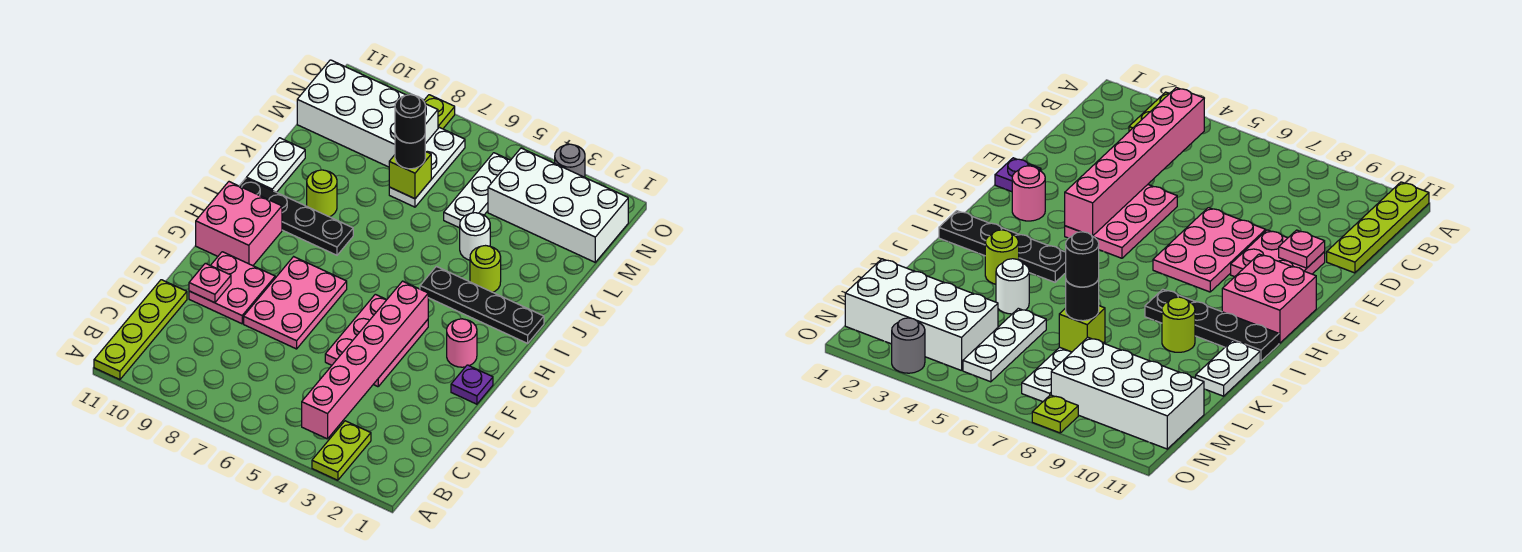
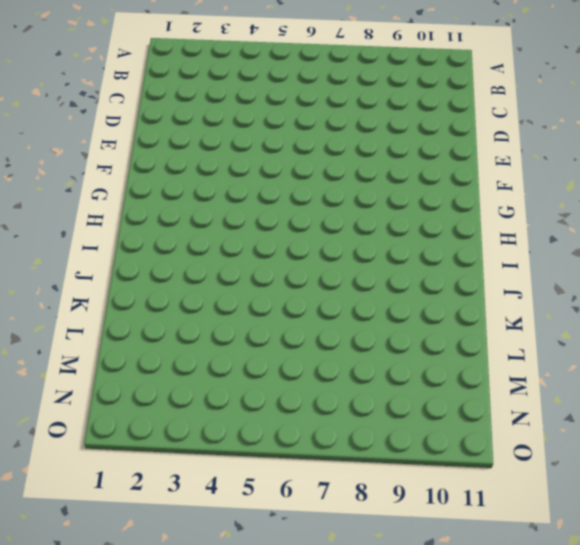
none -> lime 1x2 plate [312,421,371,480]
none -> lime 1x4 plate [94,280,187,380]
none -> pink 2x3 plate [325,294,428,387]

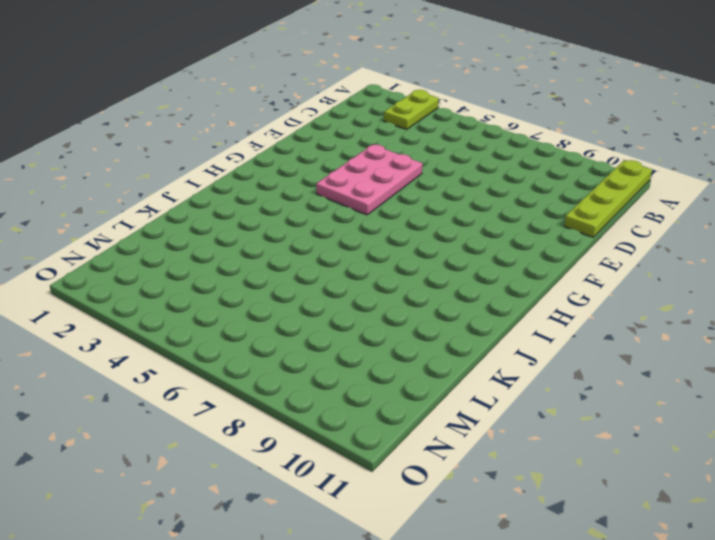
none -> pink 2x3 plate [244,257,347,349]
none -> pink 2x2 plate [189,252,275,324]
none -> purple 1x1 plate [451,365,493,404]

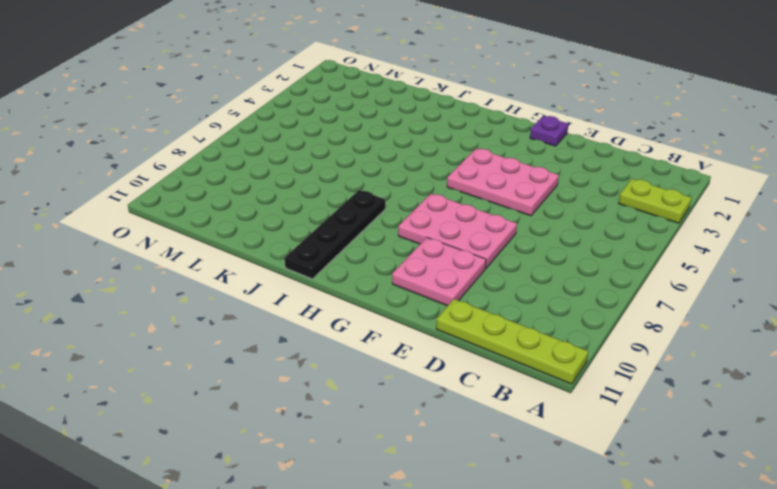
none -> pink 1x1 round brick [447,319,477,367]
none -> pink 2x2 brick [196,182,282,266]
none -> black 1x4 plate [420,266,544,343]

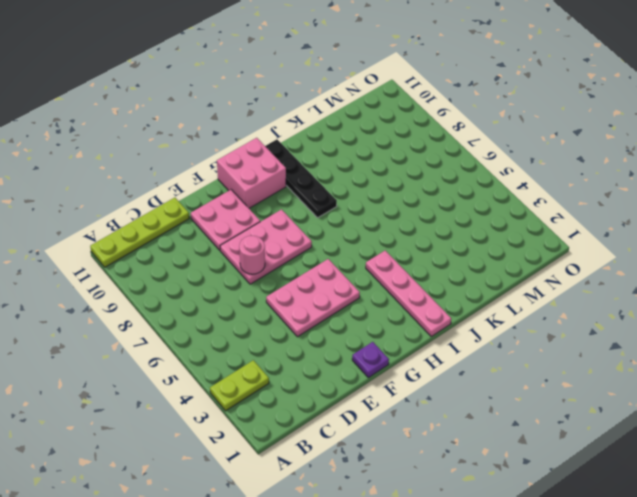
pink 1x1 round brick [239,236,265,274] -> pink 1x1 round brick moved to [447,319,477,367]
pink 1x4 plate [366,251,451,336] -> black 1x4 plate [420,266,544,343]
none -> lime 1x1 round brick [470,246,501,292]
none -> lime 1x1 round brick [307,170,337,217]
none -> white 1x2 plate [246,138,305,192]

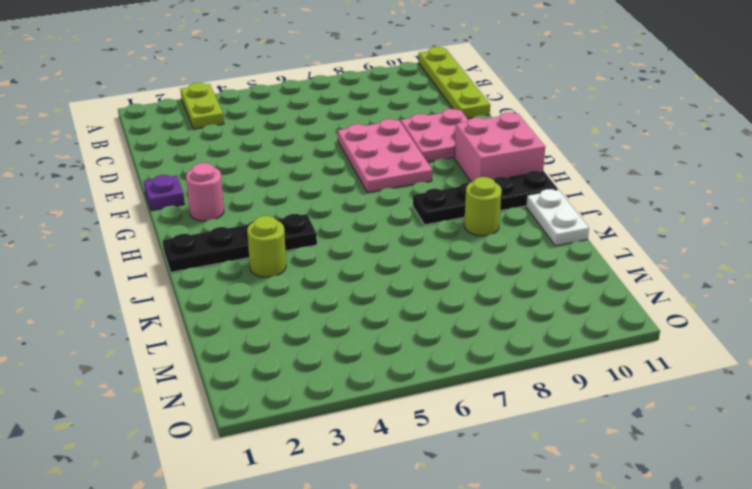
none -> pink 2x3 plate [325,294,428,387]
none -> white 1x1 round brick [460,213,490,260]
none -> white 1x3 plate [444,153,510,228]

